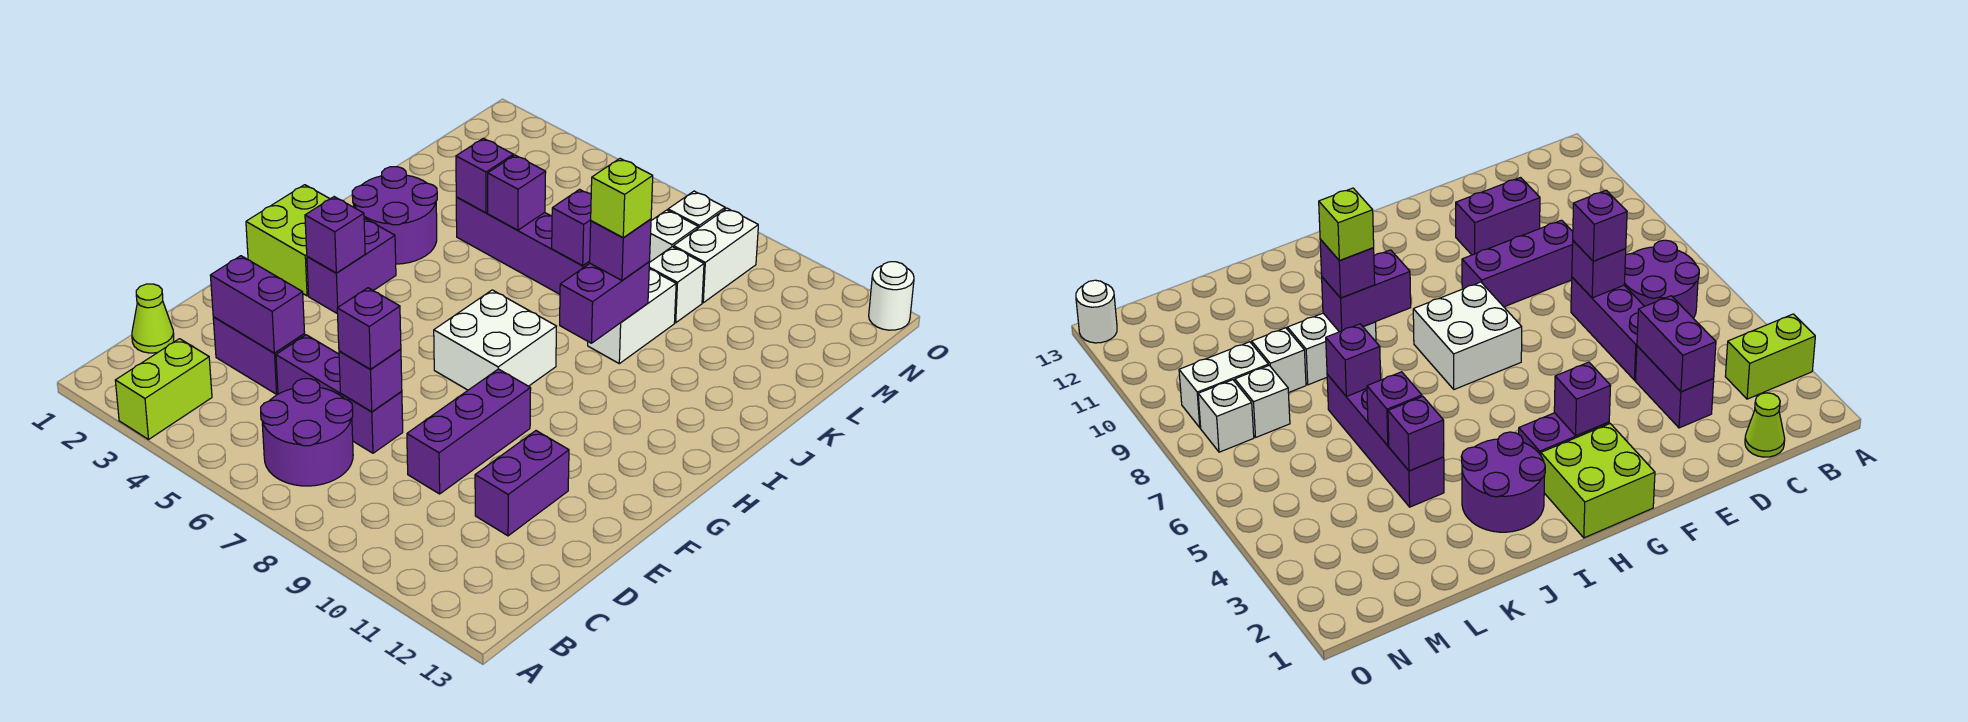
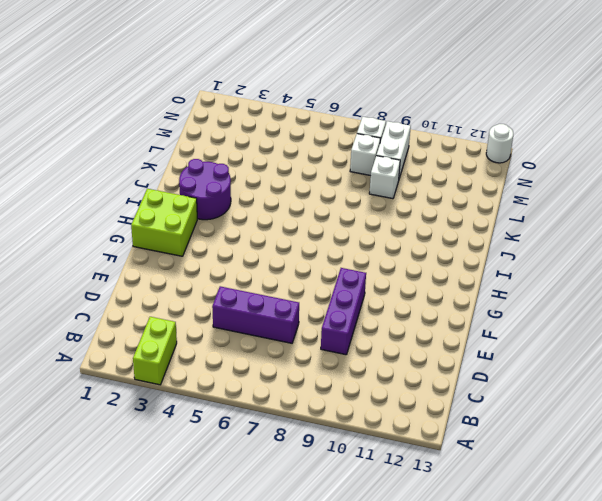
none -> purple 2x2 round brick [261,379,353,486]
none -> lime 1x1 cone [132,284,174,353]
none -> purple 1x2 brick [213,317,305,394]

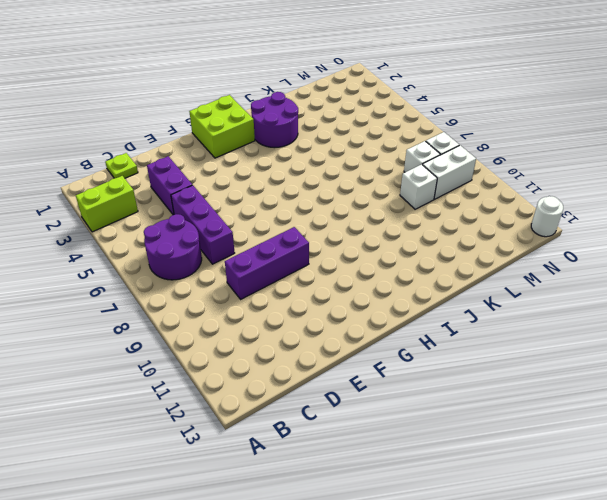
lime 1x1 plate [105,153,138,178] -> lime 1x1 cone [132,284,174,353]
none -> purple 1x2 brick [475,431,569,536]
none -> purple 1x2 brick [307,219,396,313]
none -> white 2x2 brick [434,290,556,390]

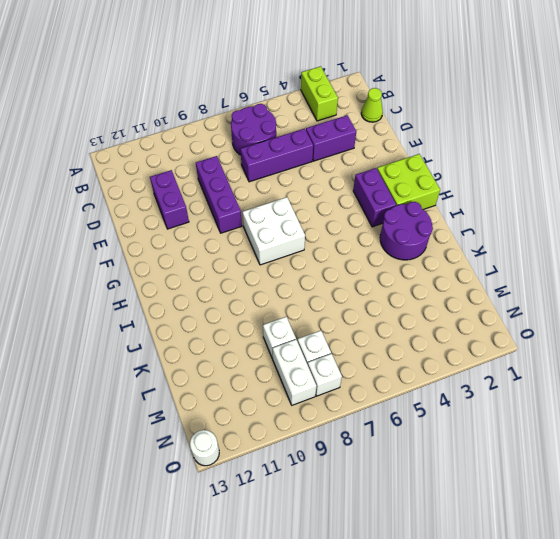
none -> white 1x2 brick [588,269,676,364]
none -> purple 1x4 brick [456,197,590,294]
none -> purple 1x2 brick [210,256,305,353]

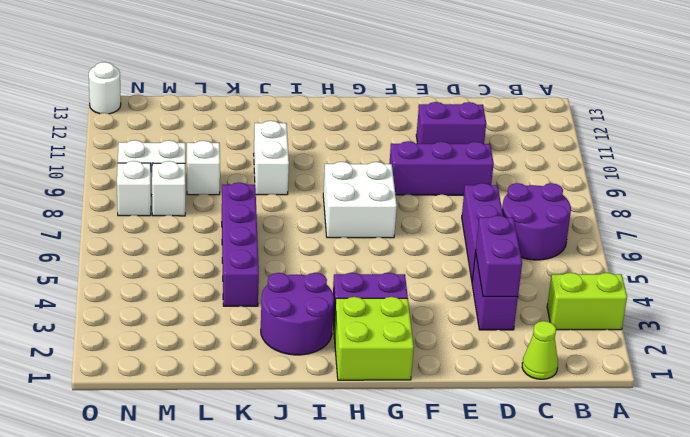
white 1x2 brick [254,121,289,195] -> white 1x2 brick turned to [588,269,676,364]
none -> purple 1x1 brick [339,349,402,412]
none -> purple 1x1 brick [305,197,365,273]
none -> purple 1x2 brick [560,262,650,343]

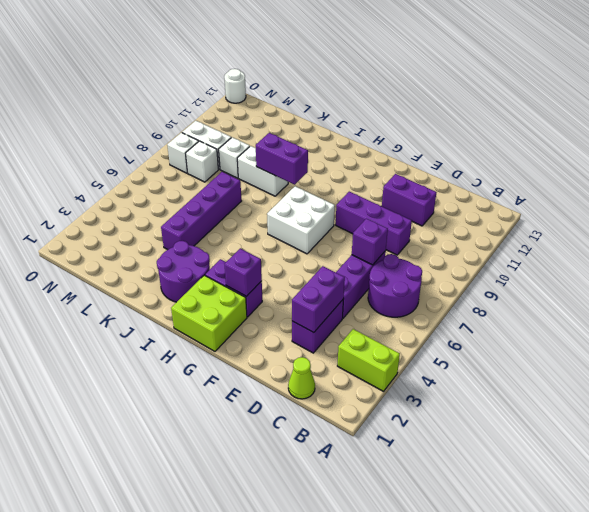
none -> purple 1x1 brick [456,138,513,213]
none -> purple 1x1 brick [488,155,546,230]
none -> purple 1x1 brick [552,189,591,266]

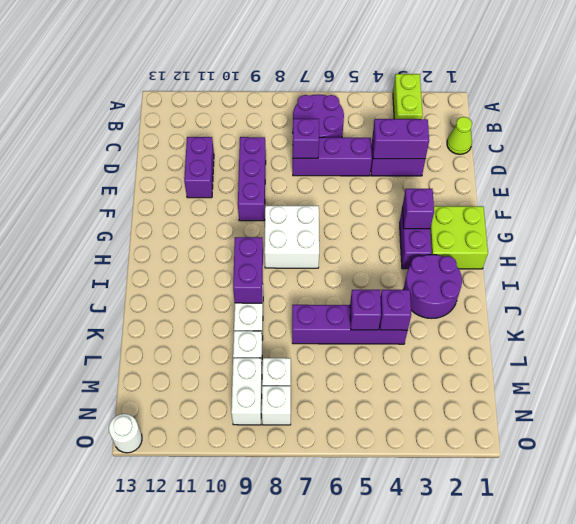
none -> purple 1x1 brick [552,189,591,266]
none -> purple 1x1 brick [337,288,401,369]
none -> purple 1x1 brick [590,219,651,280]

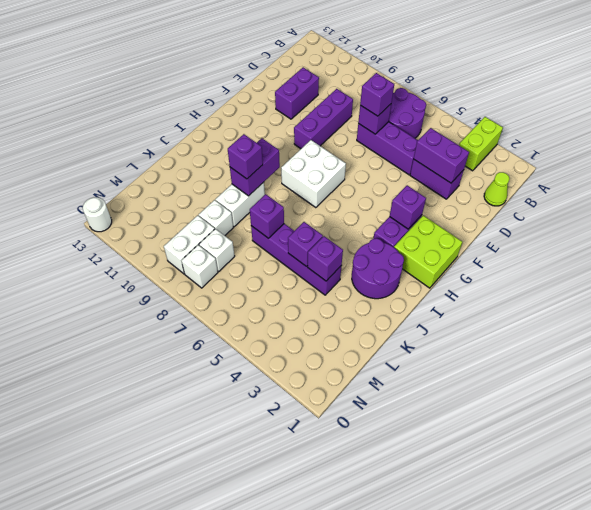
none -> lime 1x1 brick [591,159,653,238]

